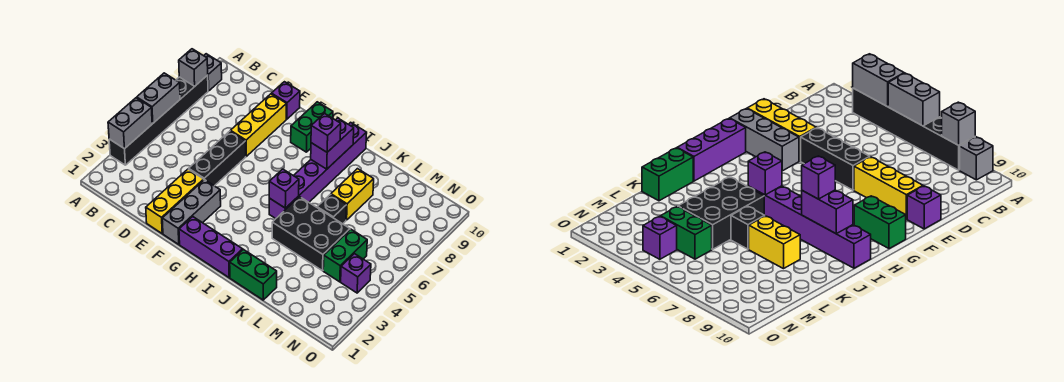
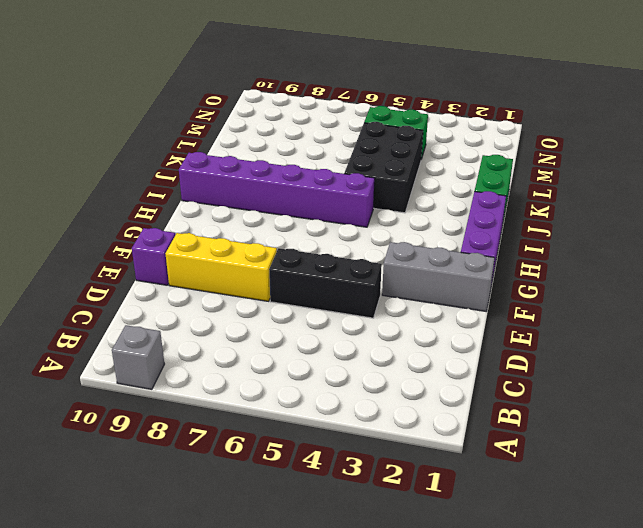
none -> black 1x6 brick [109,75,208,165]
none -> yellow 1x3 brick [146,169,204,233]
none -> green 1x2 brick [291,102,333,152]

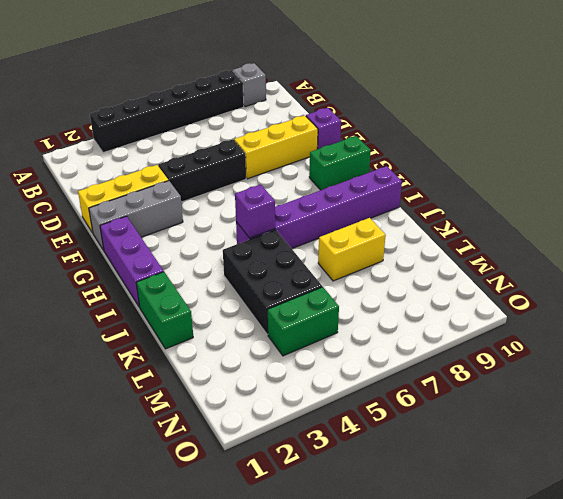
none -> black 1x1 brick [317,194,347,224]
none -> purple 1x1 brick [341,254,371,293]
none -> grey 1x2 brick [108,98,152,149]

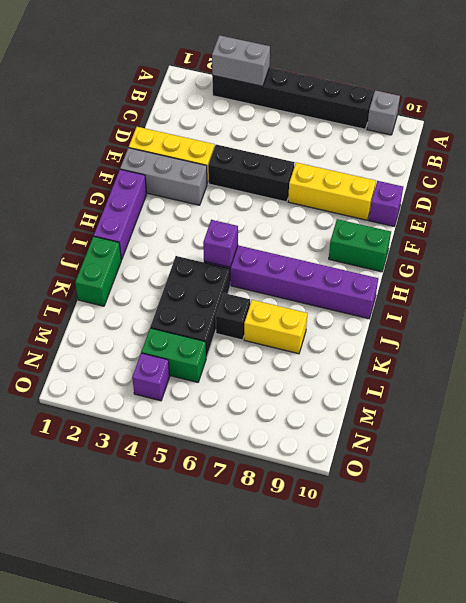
none -> grey 1x2 brick [137,73,180,123]
none -> grey 1x1 brick [179,49,208,86]
none -> purple 1x2 brick [311,118,354,169]

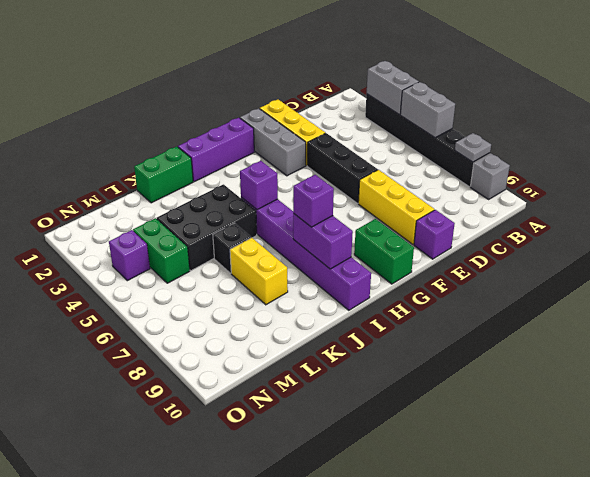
grey 1x1 plate [455,133,491,162] -> grey 1x1 brick [179,49,208,86]

